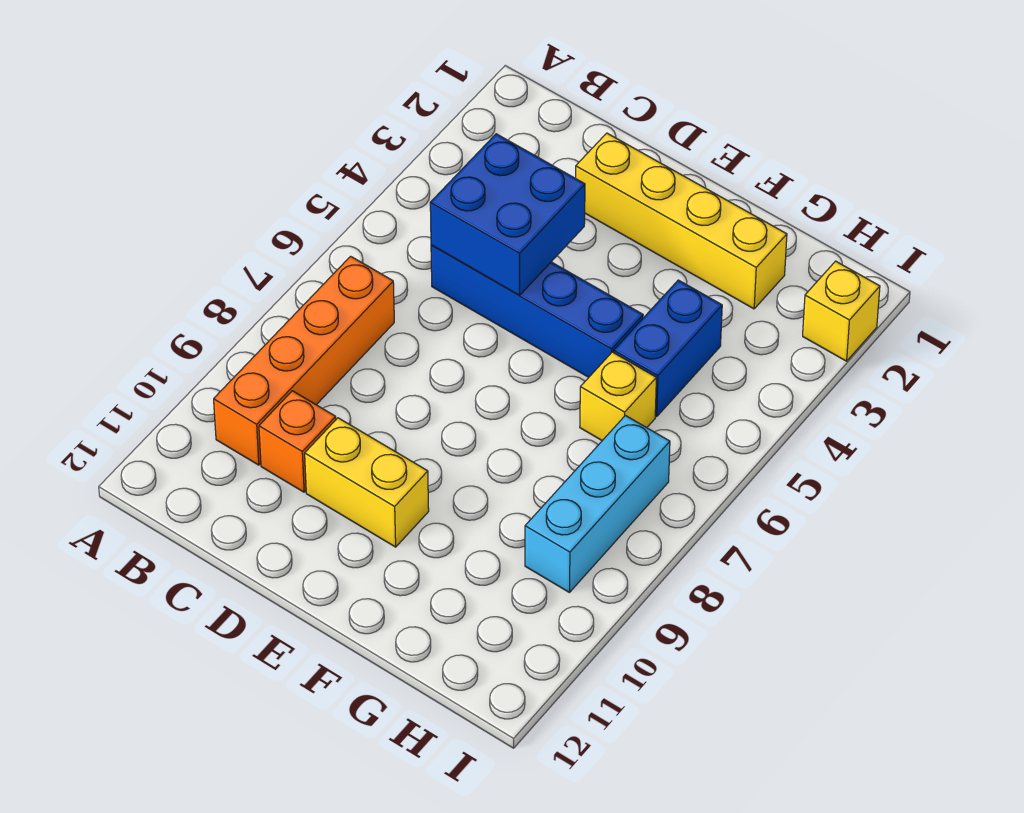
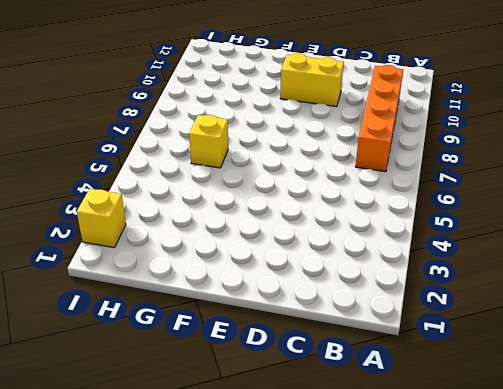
none -> blue 1x4 brick [431,245,643,377]
none -> orange 1x1 brick [259,391,336,492]

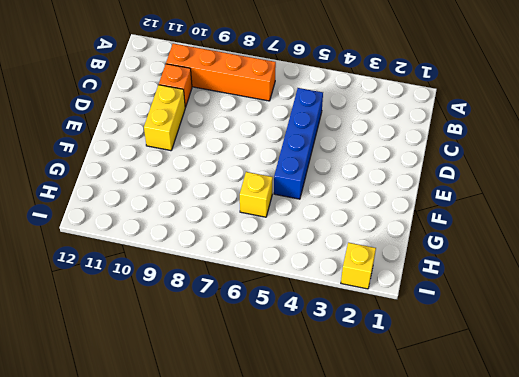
none -> yellow 1x4 brick [576,133,787,309]
none -> blue 1x2 brick [614,280,722,416]

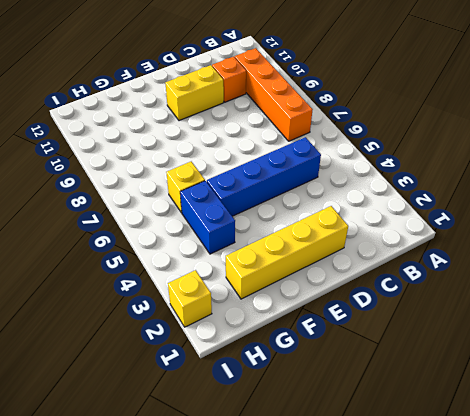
none -> cyan 1x3 brick [525,416,670,592]
none -> blue 2x2 brick [430,134,585,295]

